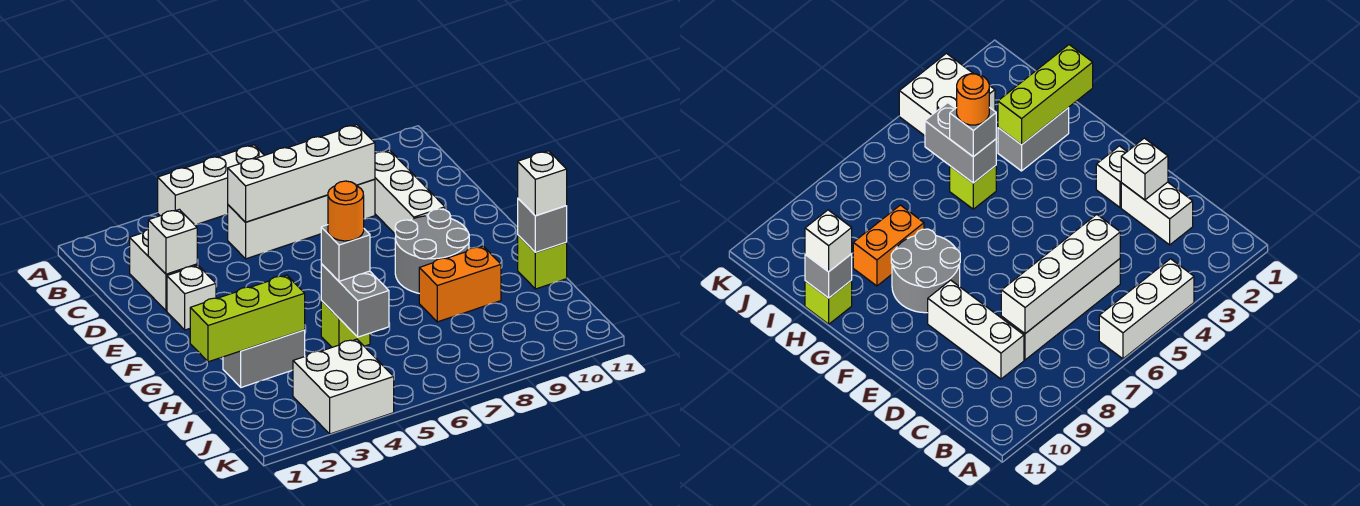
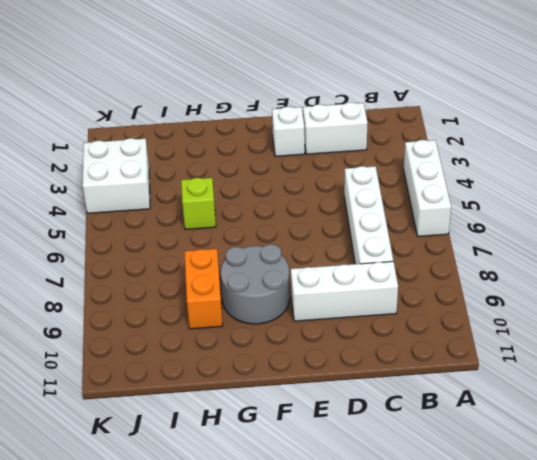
none -> grey 1x2 brick [223,330,305,387]
none -> lime 1x1 brick [518,235,567,289]
none -> white 1x4 brick [228,125,375,222]

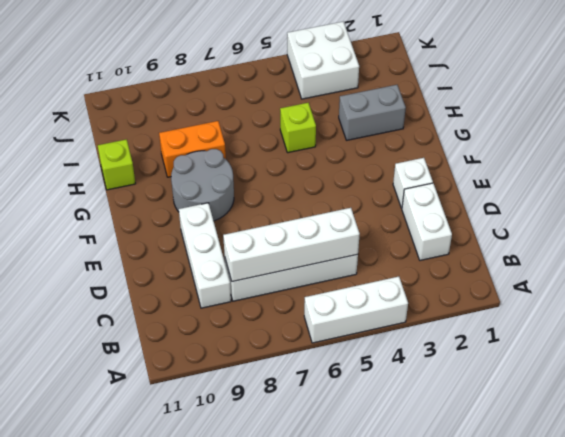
none -> white 1x1 brick [148,209,197,274]
none -> lime 1x3 brick [190,275,305,362]
none -> grey 1x2 brick [321,264,389,337]

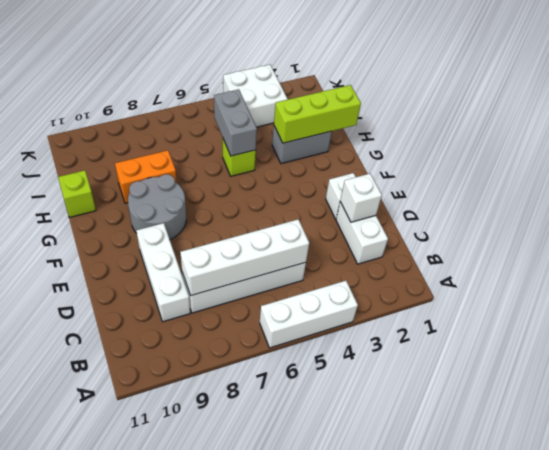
none -> grey 1x1 brick [518,199,567,252]
none -> grey 1x1 brick [321,225,370,281]
none -> white 1x1 brick [518,151,567,216]

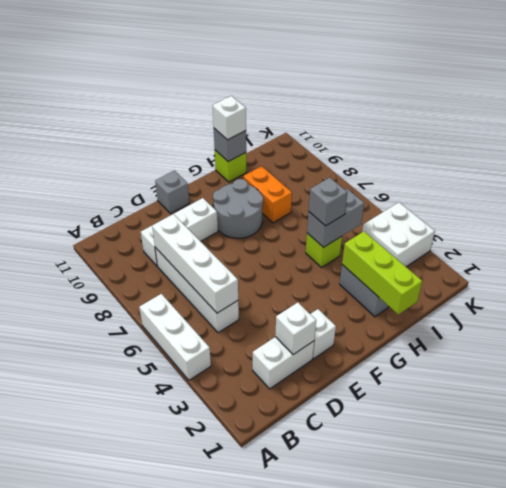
grey 1x1 brick [155,171,189,213] -> none
none -> orange 1x1 round brick [328,181,364,241]

